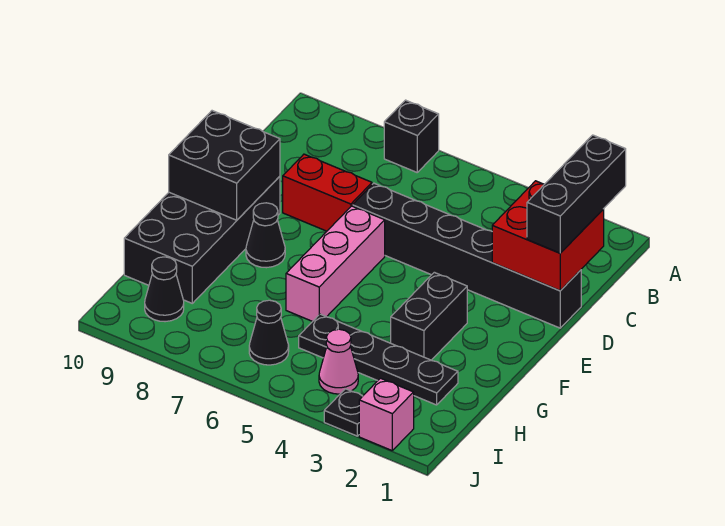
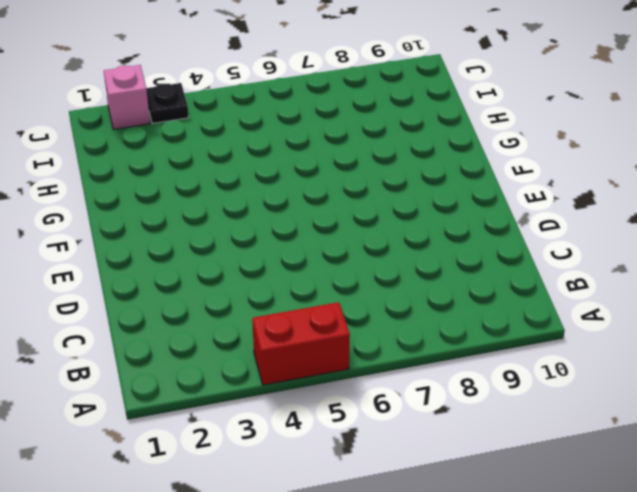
red 1x2 brick [252,302,350,385] -> red 1x2 brick moved to [283,154,372,231]
none -> black 1x1 brick [384,100,439,172]
none -> black 1x6 brick [353,183,581,328]
none -> pink 1x3 brick [286,206,385,321]

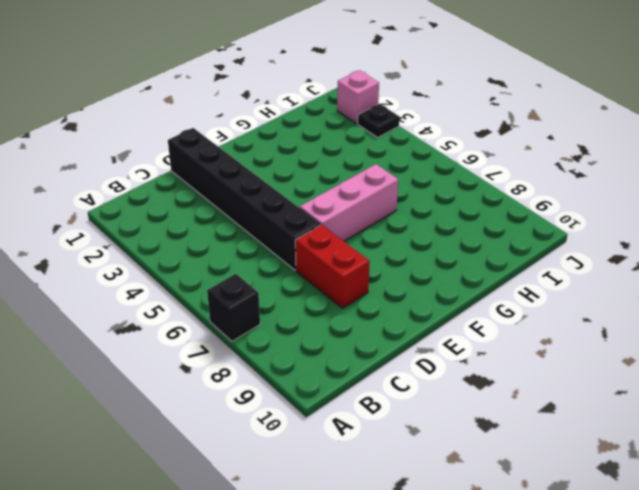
none -> black 2x4 brick [124,176,280,303]
none -> black 1x2 brick [391,272,467,360]
none -> black 1x1 cone [246,203,285,268]

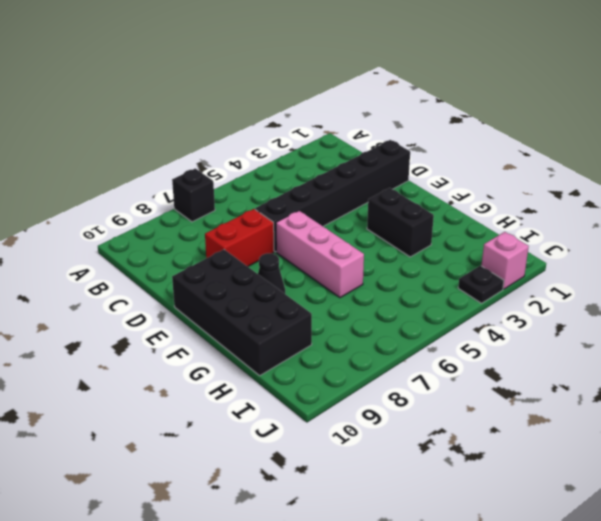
none -> black 1x4 plate [299,314,458,405]
none -> pink 1x1 cone [319,329,358,394]
none -> black 1x1 cone [249,300,289,365]

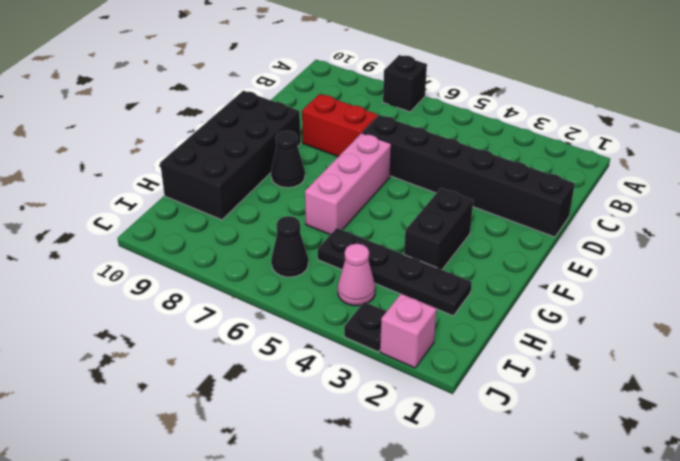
none -> black 1x1 cone [145,257,184,322]
none -> red 2x2 brick [492,181,604,291]
none -> black 2x2 brick [169,111,280,220]

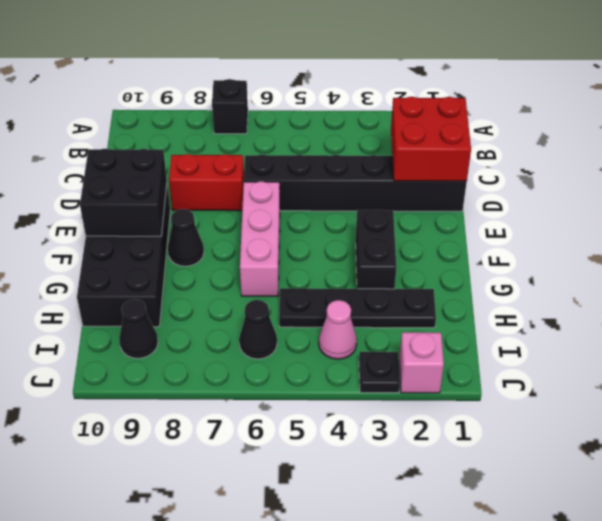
none -> black 1x3 brick [527,135,626,253]

